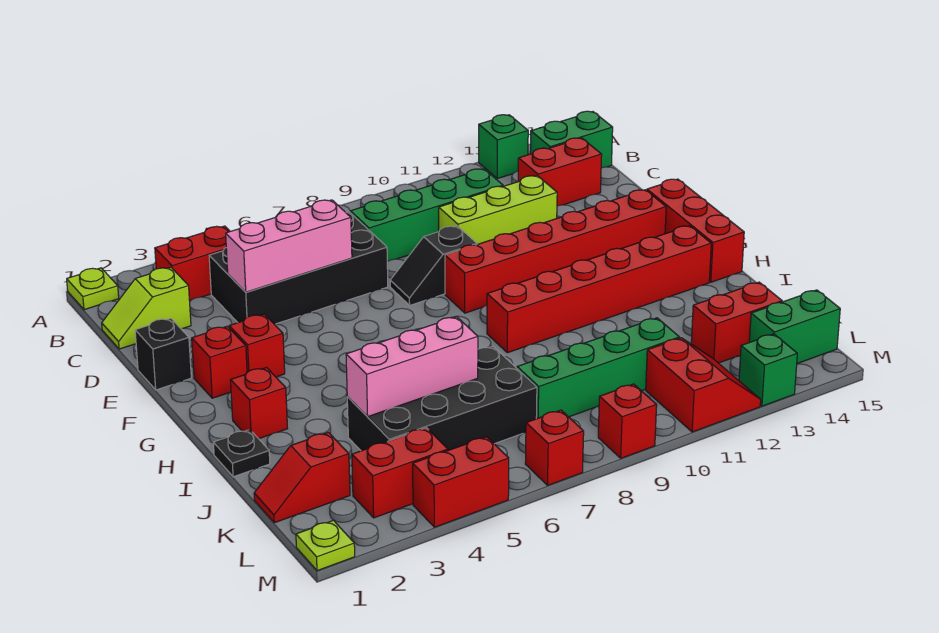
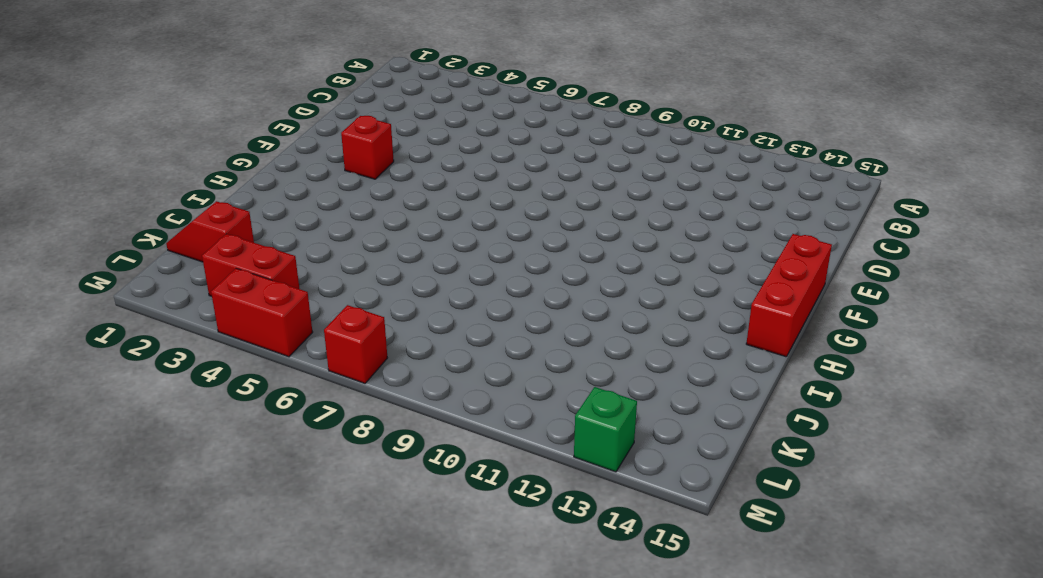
none -> lime 1x1 plate [67,268,119,310]
none -> green 1x1 brick [479,115,528,179]
none -> red 1x2 brick [155,226,230,301]
none -> green 1x2 brick [530,111,613,168]

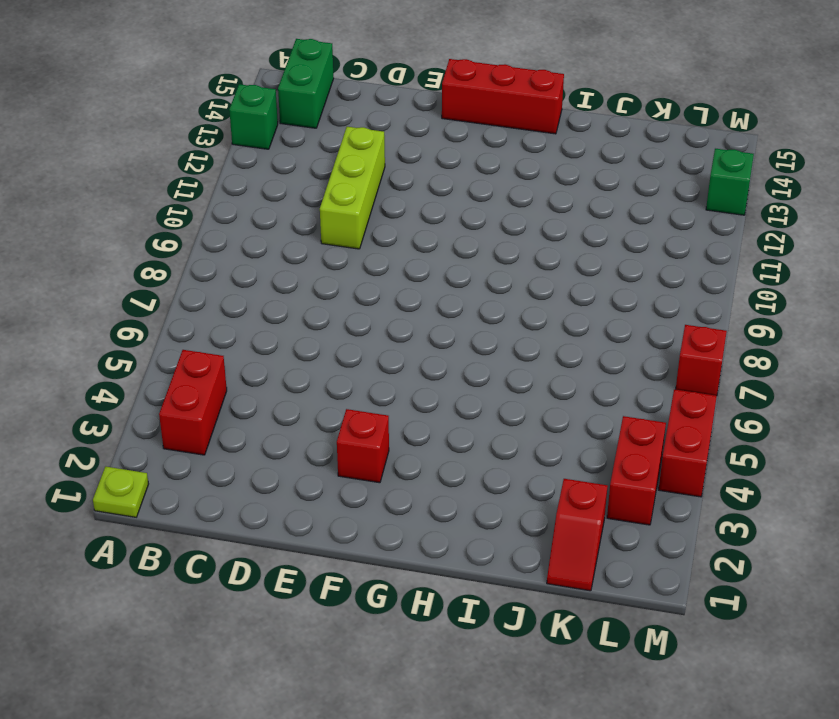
none -> lime 1x2 slope [102,267,191,349]
none -> black 2x4 brick [209,211,388,324]
none -> green 1x4 brick [350,169,503,262]
none -> red 1x2 brick [518,138,602,206]

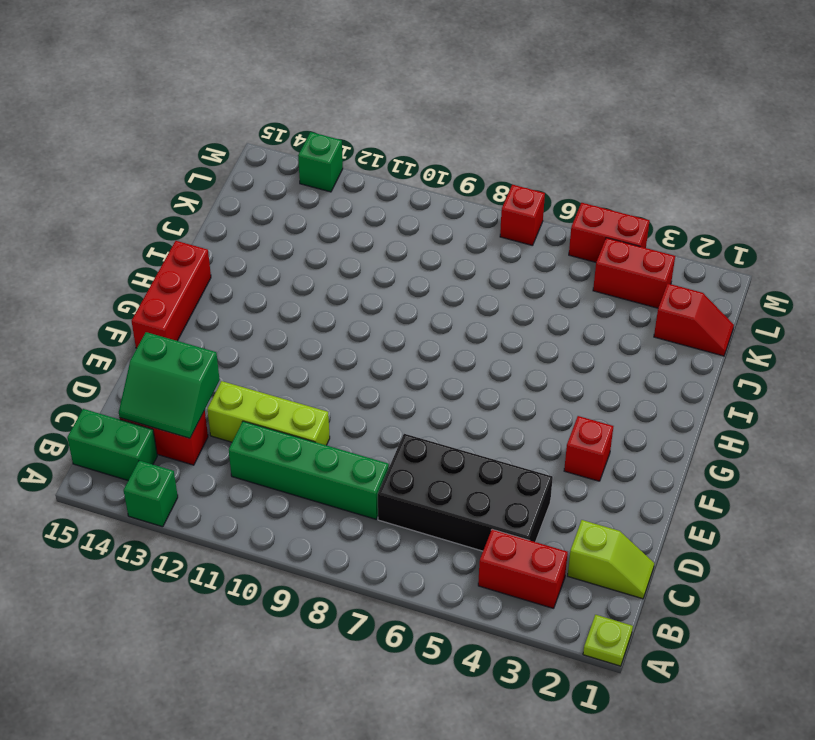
green 2x2 slope [119,332,220,438] -> none
none -> black 1x1 brick [135,318,191,390]
none -> black 1x2 slope [390,226,477,305]
none -> red 1x1 brick [192,326,247,398]
none -> red 1x6 brick [445,190,666,313]

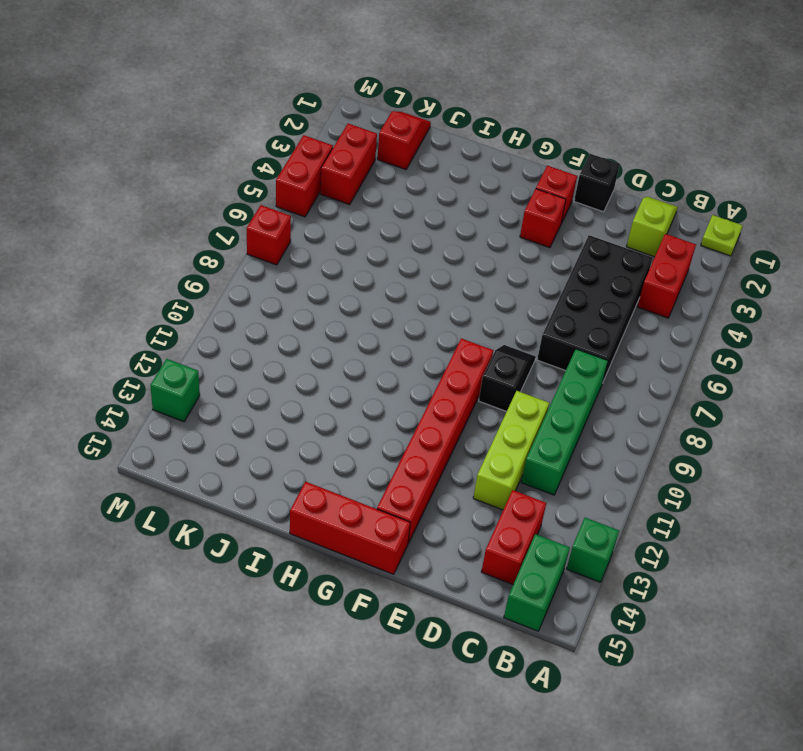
none -> red 1x1 brick [231,367,288,439]
none -> red 1x6 brick [487,226,711,353]
none -> black 1x1 plate [213,430,270,477]
none -> black 2x4 brick [347,347,537,451]

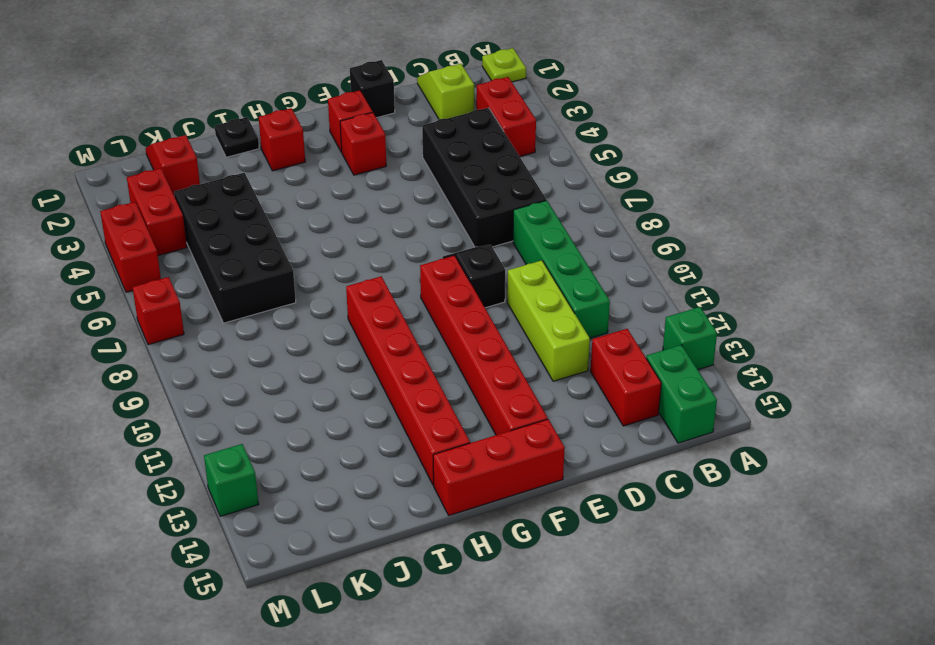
none -> green 1x4 brick [517,318,679,419]
none -> red 1x2 brick [691,282,782,363]
none -> red 2x2 slope [646,338,761,432]
none -> green 1x2 brick [749,290,840,364]

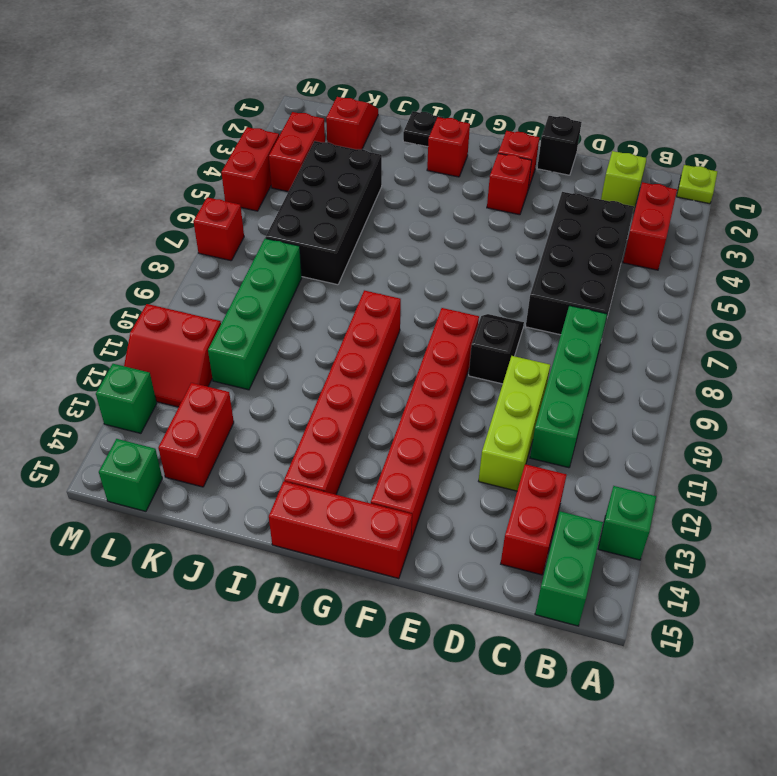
green 1x1 brick [99,439,162,511] -> green 1x2 brick [749,290,840,364]
none -> lime 1x1 plate [296,520,355,571]
none -> red 1x1 brick [598,384,657,458]
none -> pink 1x3 brick [226,200,352,292]
none -> pink 1x3 brick [346,317,478,417]

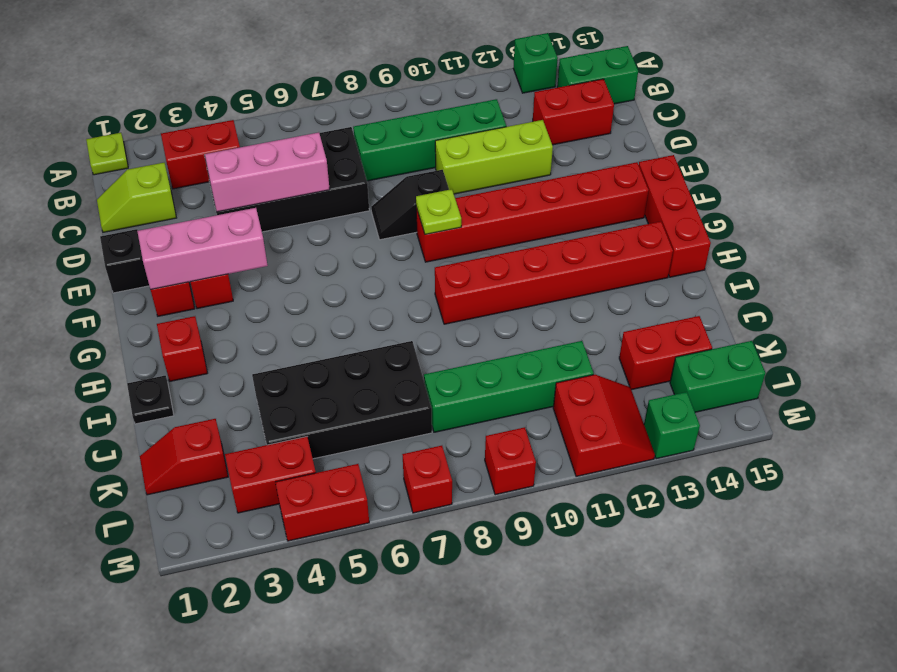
pink 1x3 brick [137,208,268,290] -> pink 1x3 brick moved to [346,317,478,417]
lime 1x1 plate [416,189,461,234] -> lime 1x1 plate moved to [296,520,355,571]

